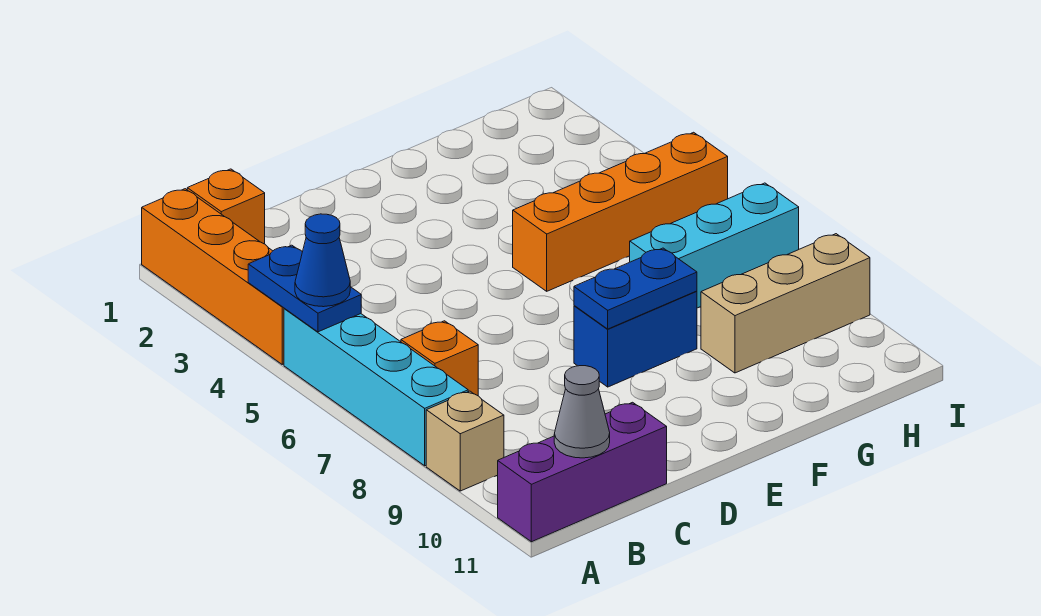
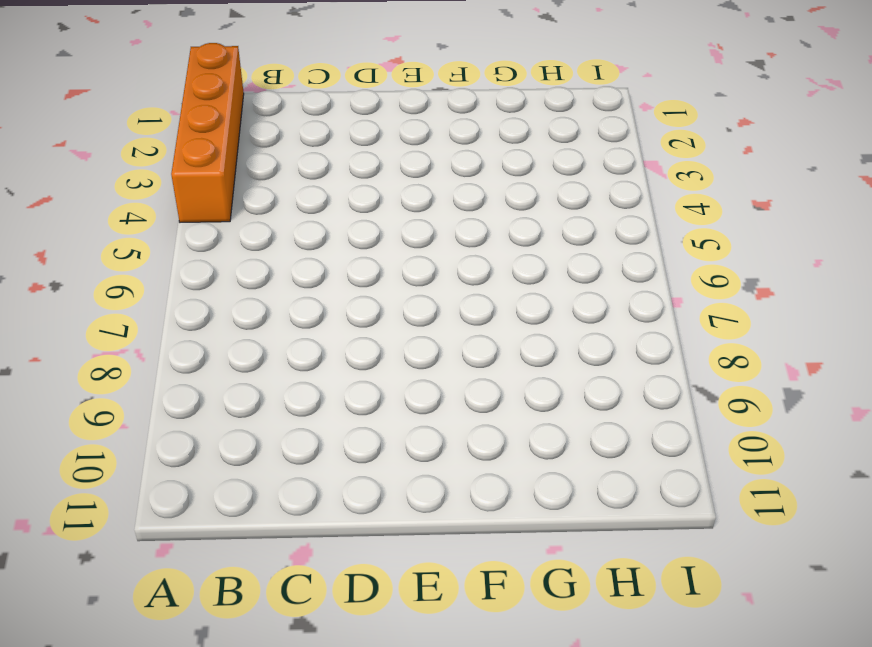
none -> cyan 1x4 brick [284,308,468,466]
none -> tan 1x1 brick [426,391,504,491]
none -> purple 1x3 brick [498,402,667,542]

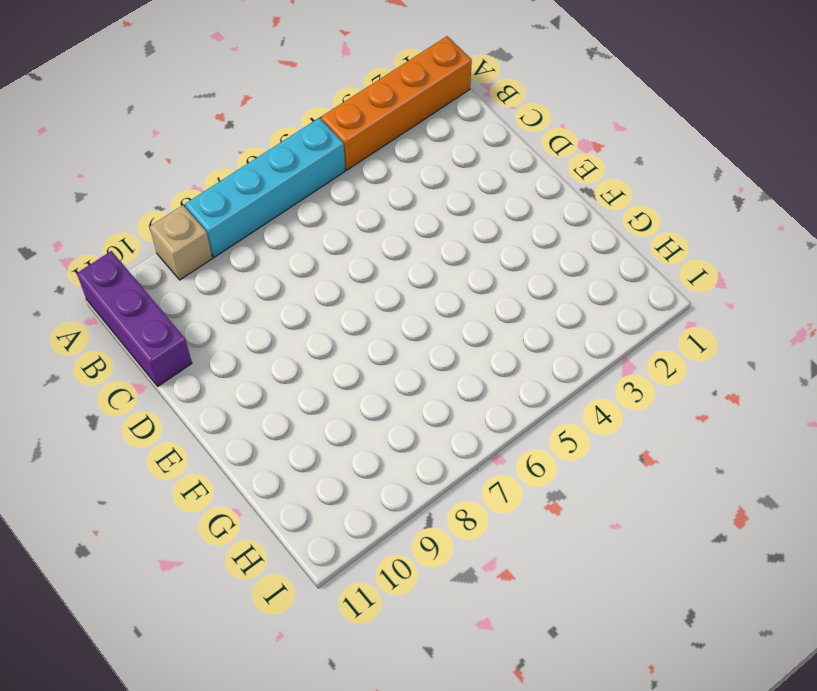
none -> orange 1x1 brick [187,169,265,244]
none -> orange 1x1 brick [401,321,478,396]
none -> blue 1x2 brick [574,291,697,387]

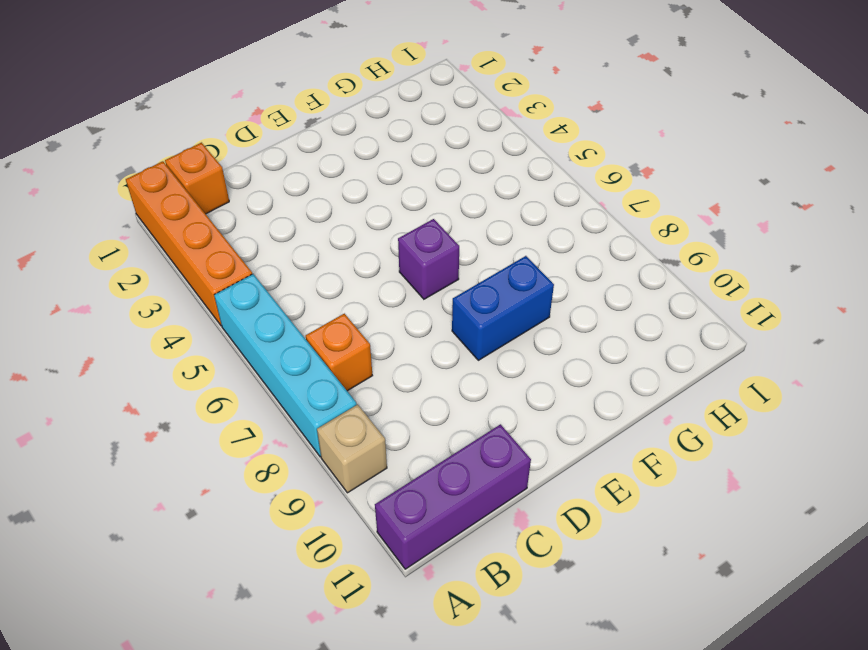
purple 1x1 brick [398,219,459,299] -> none
none -> orange 1x4 brick [513,132,728,291]
none -> cyan 1x3 brick [630,183,799,308]
none -> tan 1x3 brick [701,234,870,373]

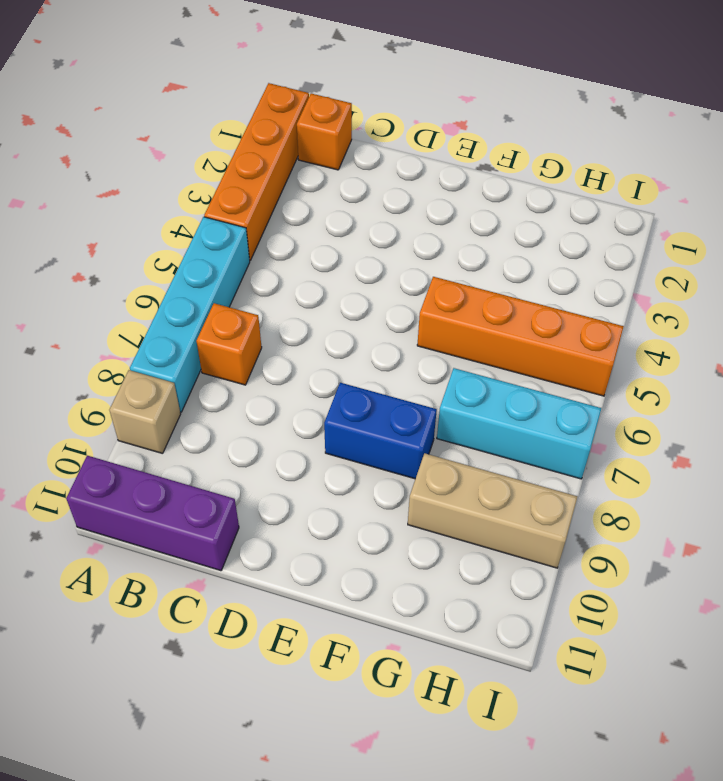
none -> blue 1x2 plate [248,245,361,332]
none -> grey 1x1 cone [554,366,610,458]
none -> blue 1x2 plate [574,248,697,329]

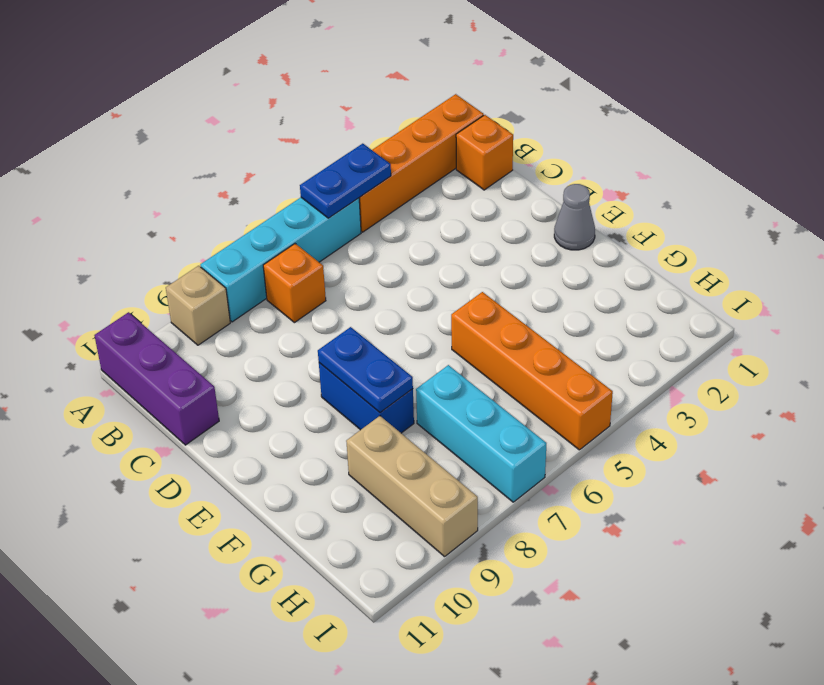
grey 1x1 cone [554,184,595,250] -> grey 1x1 cone moved to [554,366,610,458]
none -> blue 1x1 cone [295,214,350,307]

